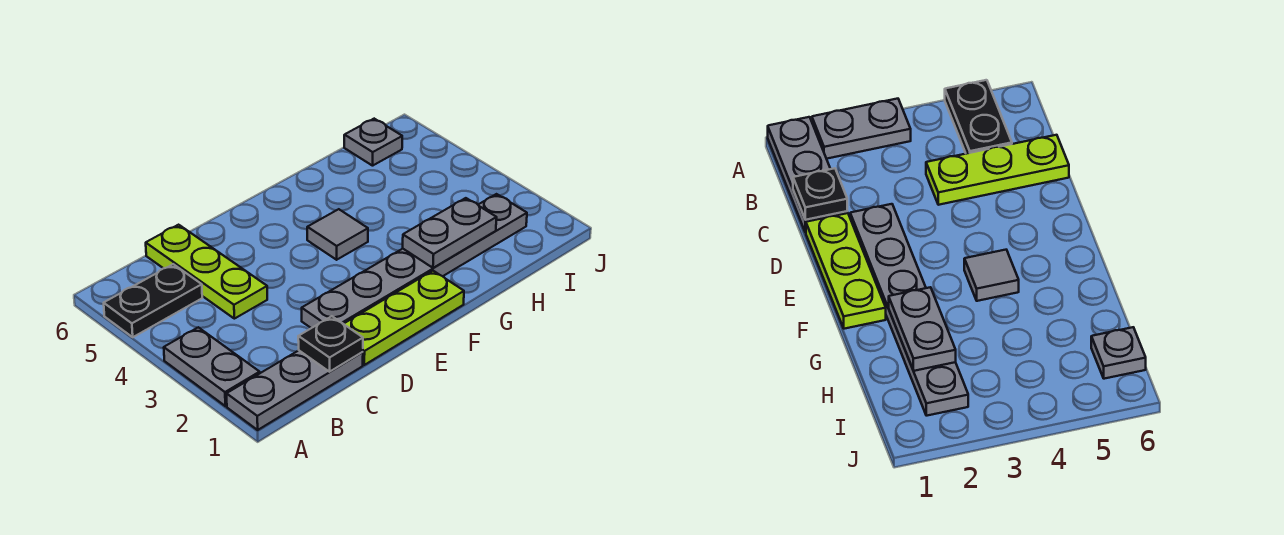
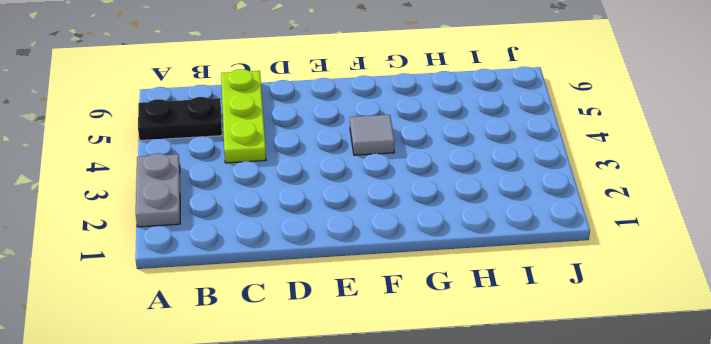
none -> grey 1x3 plate [227,351,363,430]
none -> lime 1x3 plate [344,271,464,365]

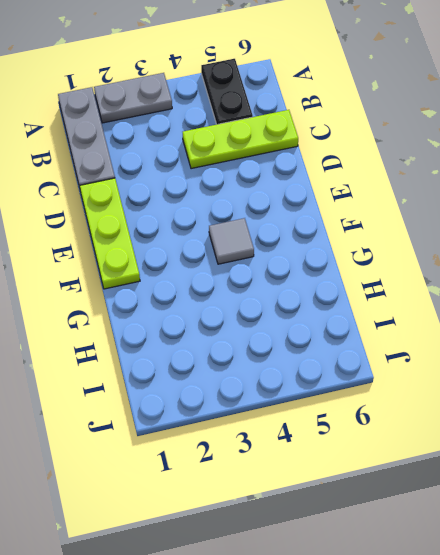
none -> grey 1x6 plate [302,194,527,328]
none -> grey 1x1 plate [344,119,402,166]

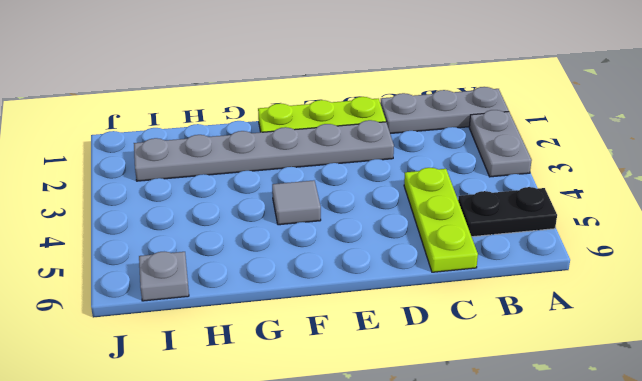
none -> black 1x1 plate [298,316,363,372]
none -> grey 1x2 plate [403,198,497,268]

